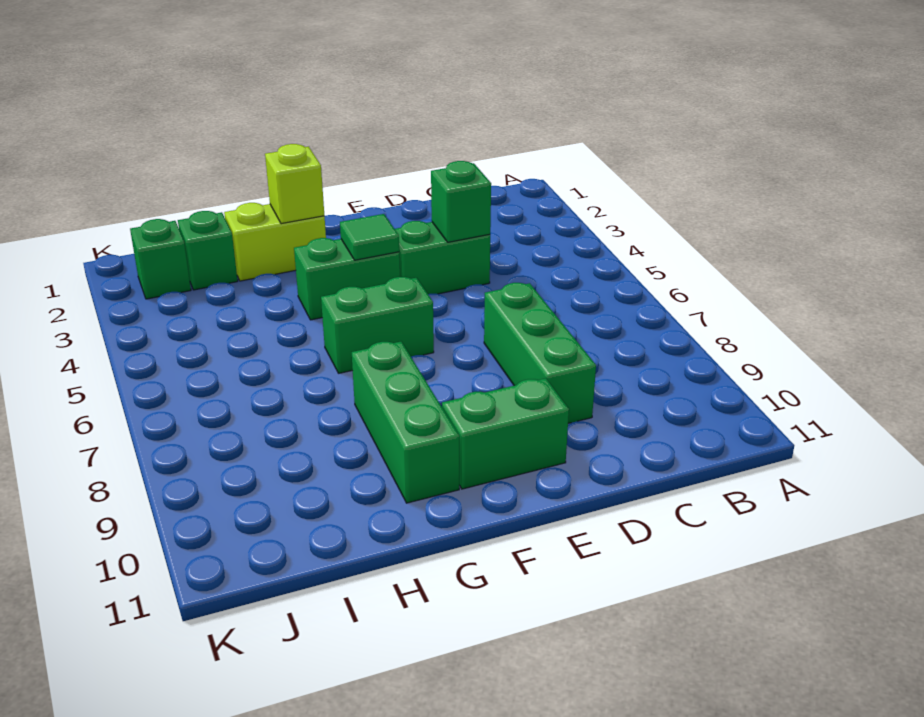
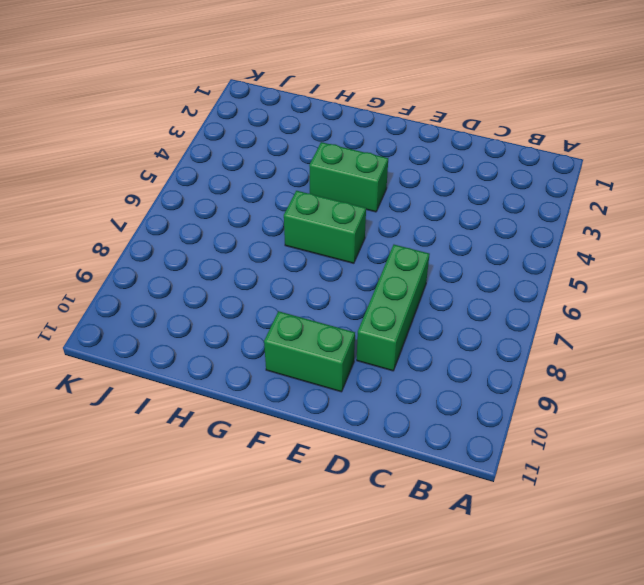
none -> green 1x2 brick [395,221,490,294]
none -> lime 1x2 brick [224,203,326,281]
none -> green 1x3 brick [352,342,459,503]

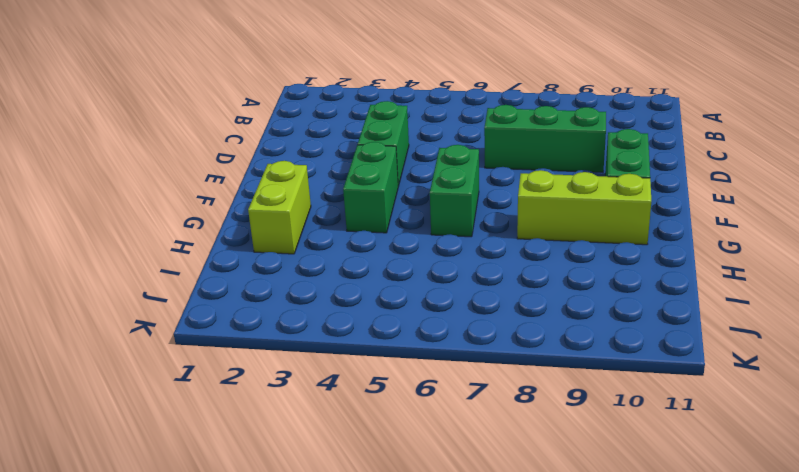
lime 1x3 brick [517,170,651,245] -> green 1x3 brick [352,342,459,503]
none -> green 1x1 brick [178,211,238,290]
none -> green 1x1 brick [130,219,191,299]
none -> green 1x1 brick [431,161,491,242]

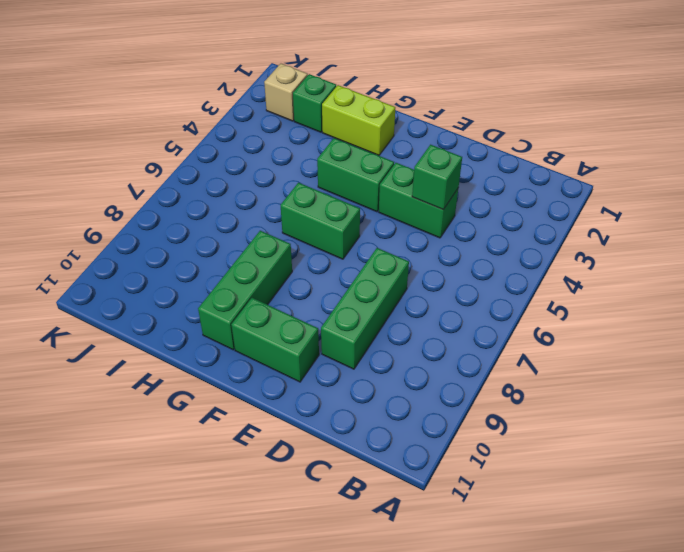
tan 1x1 brick [264,64,308,121] -> green 1x1 brick [130,219,191,299]
none -> green 1x1 tile [340,214,399,260]
none -> lime 1x1 brick [265,144,324,224]

